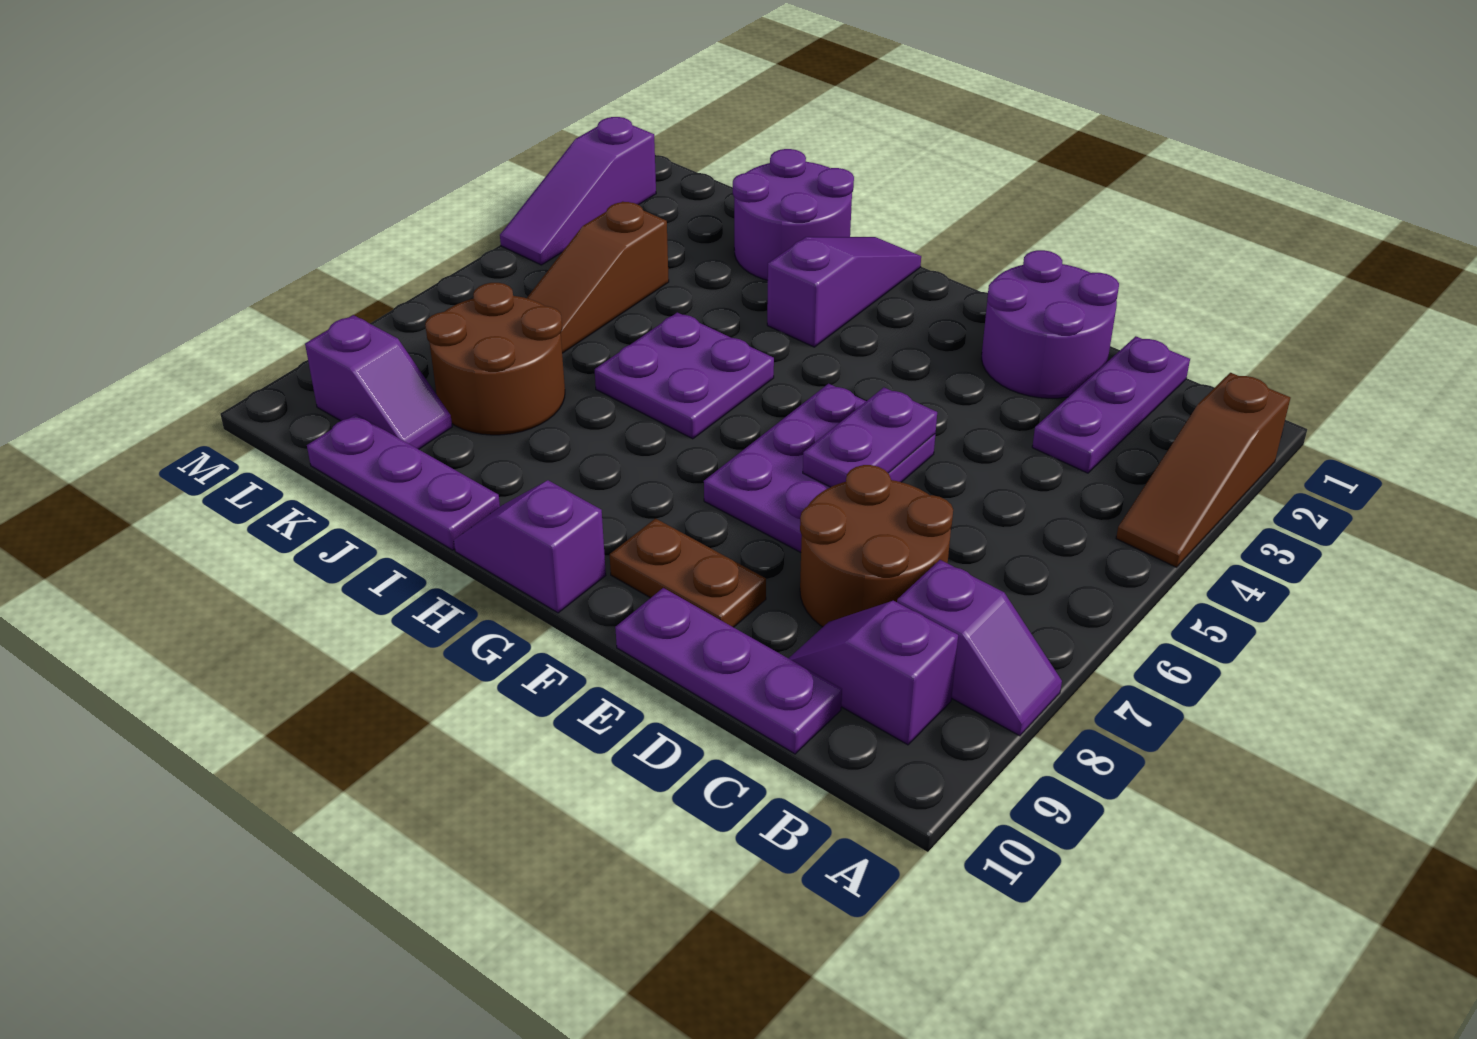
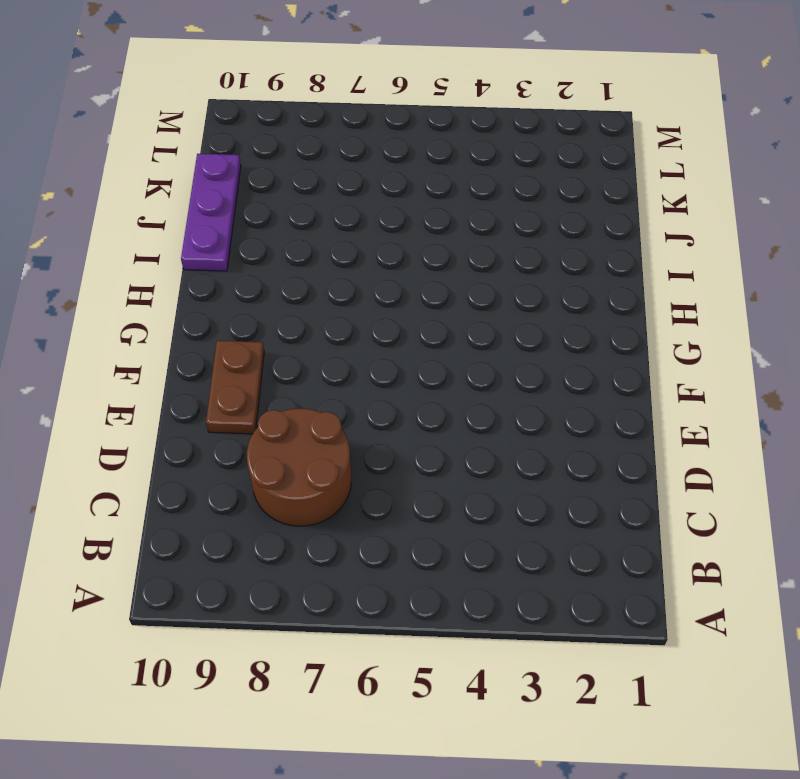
none -> brown 1x3 slope [1116,373,1290,567]
none -> purple 1x2 slope [897,560,1062,736]
none -> purple 1x2 slope [789,601,958,745]

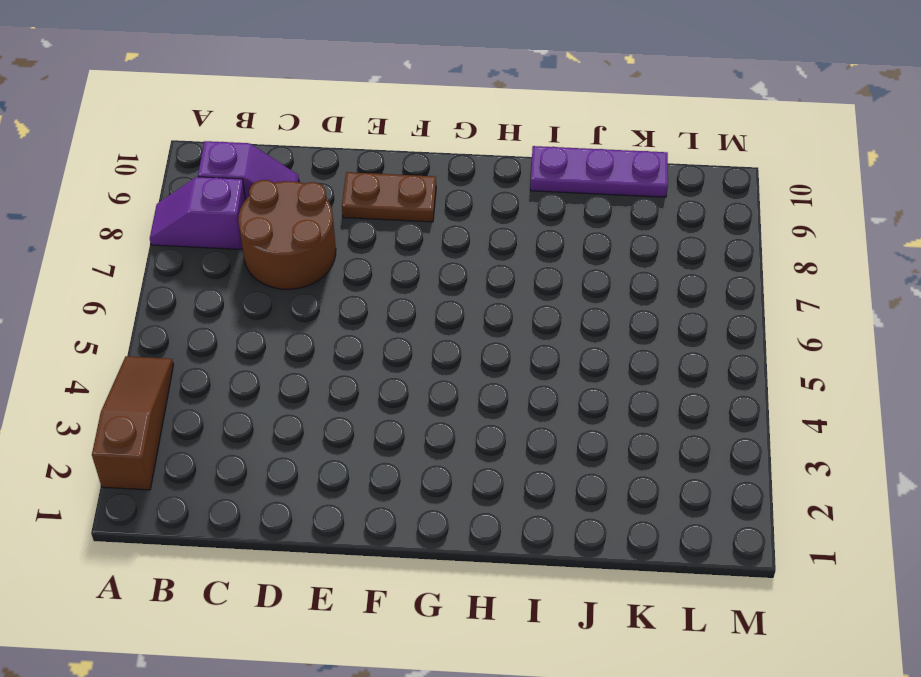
none -> purple 1x3 plate [1032,336,1190,473]
none -> purple 1x3 plate [615,588,842,754]
none -> purple 2x2 round brick [982,250,1119,398]

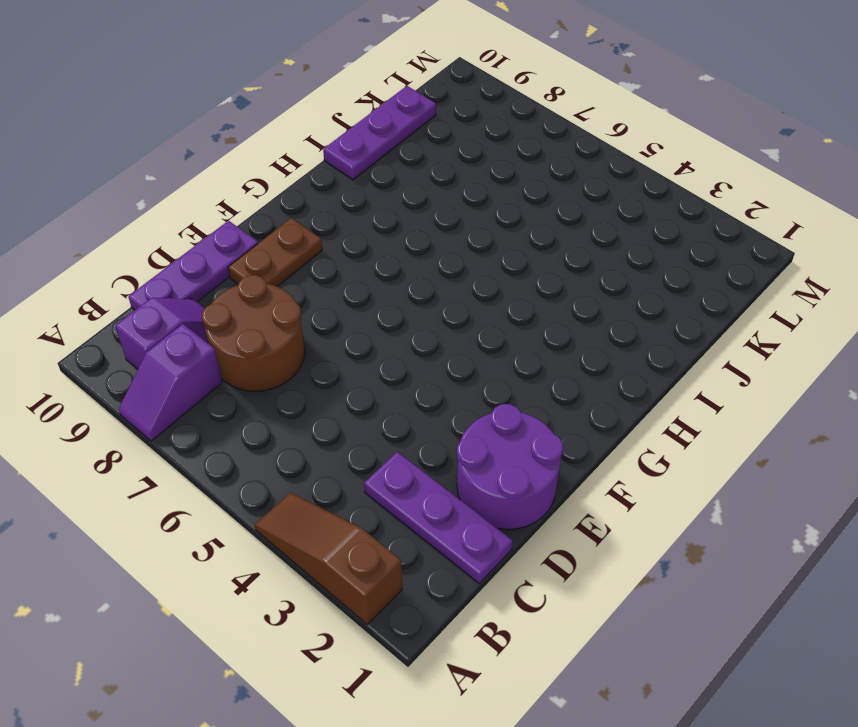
none -> purple 2x3 plate [704,384,935,552]
none -> purple 1x2 slope [454,480,606,613]
none -> purple 1x3 slope [767,237,921,347]

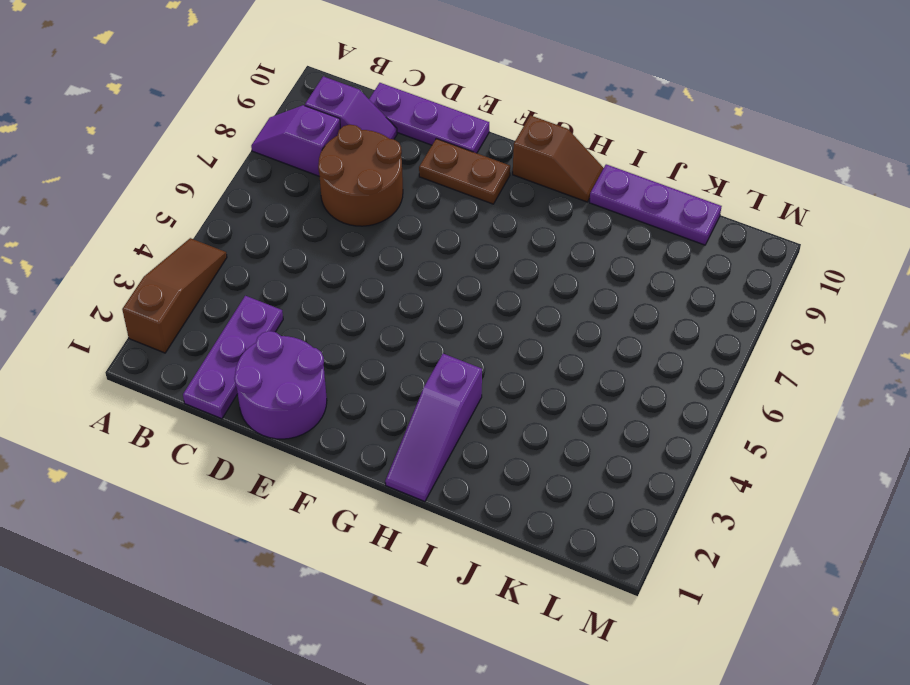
brown 1x2 slope [513,115,603,202] -> purple 1x2 slope [454,480,606,613]
none -> purple 2x3 plate [704,384,935,552]
none -> purple 2x2 plate [595,312,774,439]
none -> purple 2x2 round brick [733,149,854,280]

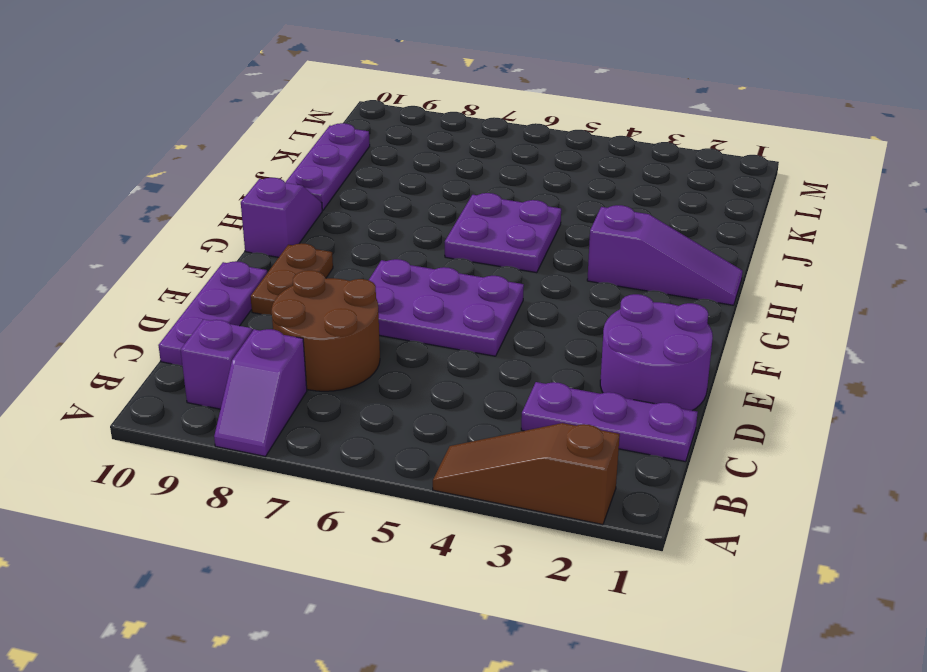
none -> purple 2x2 round brick [733,149,854,280]
none -> brown 2x2 round brick [425,283,565,435]
none -> brown 1x3 slope [527,202,669,353]

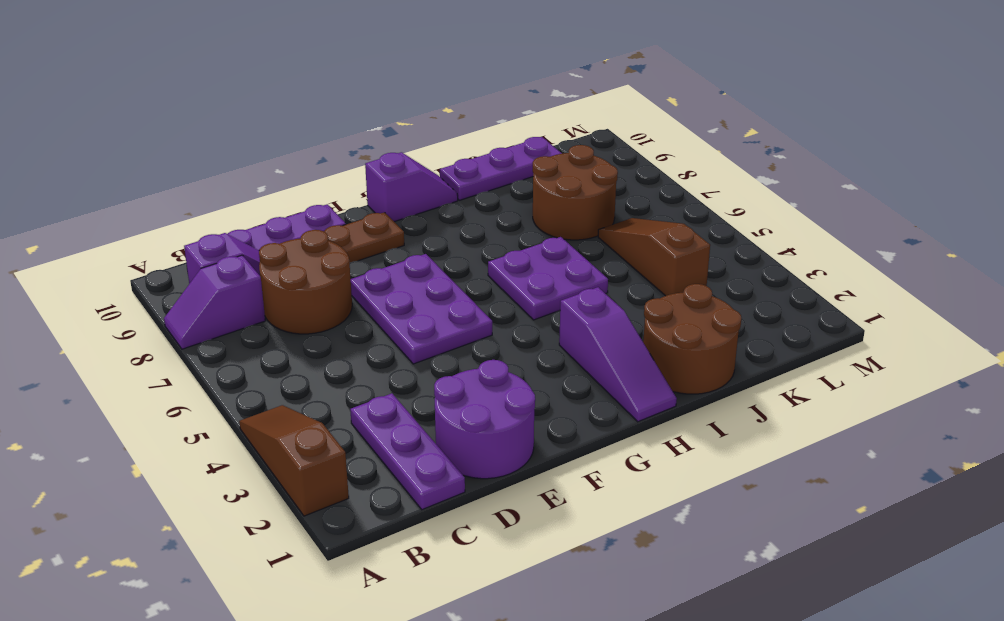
brown 2x2 round brick [643,284,741,394] -> purple 2x2 round brick [733,149,854,280]
none -> purple 1x2 slope [305,315,452,449]
none -> purple 1x3 slope [500,117,656,265]
none -> purple 1x2 plate [803,387,937,487]

